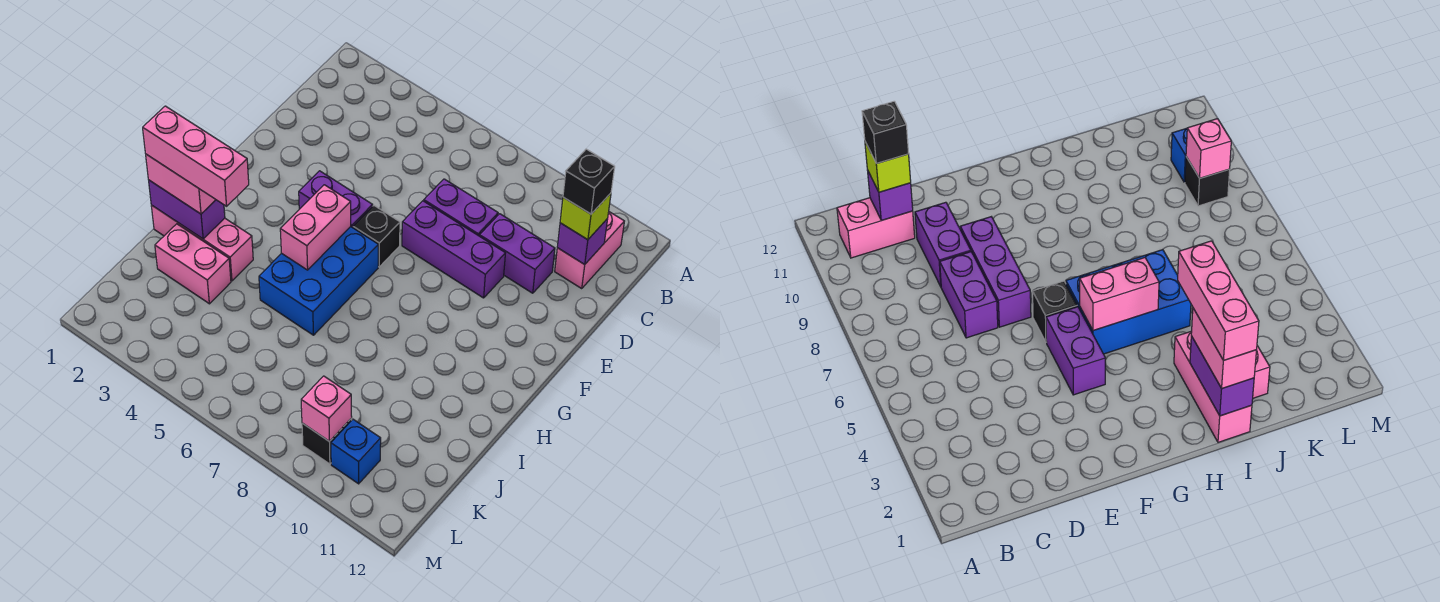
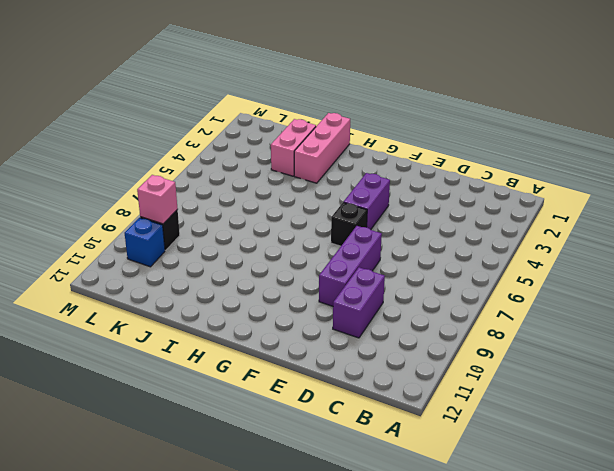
none -> pink 1x2 brick [555,212,624,288]
none -> purple 1x2 brick [424,179,498,236]
none -> blue 2x3 brick [259,227,378,335]

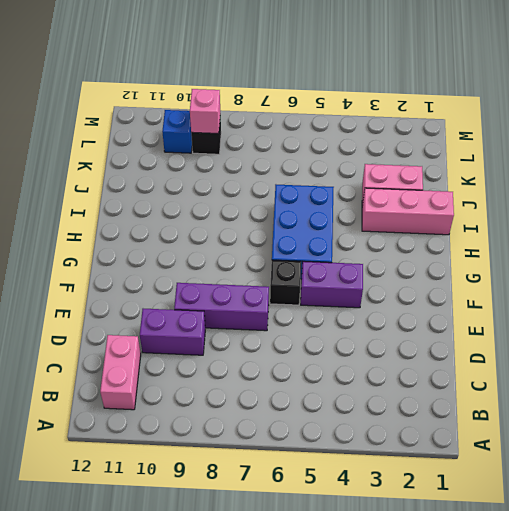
none -> purple 1x2 brick [424,179,498,236]
none -> purple 1x1 brick [557,219,608,265]
none -> pink 1x2 brick [280,185,351,270]

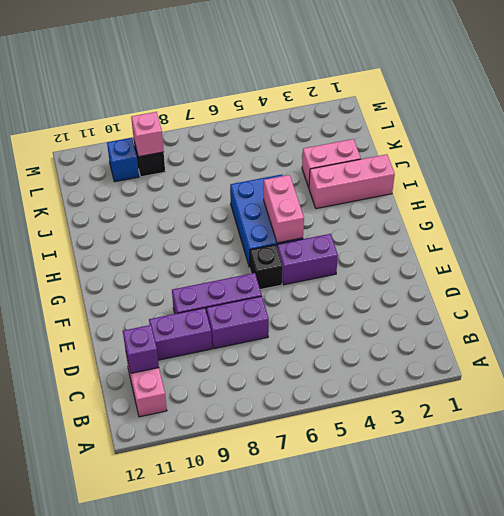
none -> purple 1x2 brick [149,180,225,239]
none -> lime 1x1 brick [560,193,611,240]
none -> pink 1x2 brick [146,154,216,214]

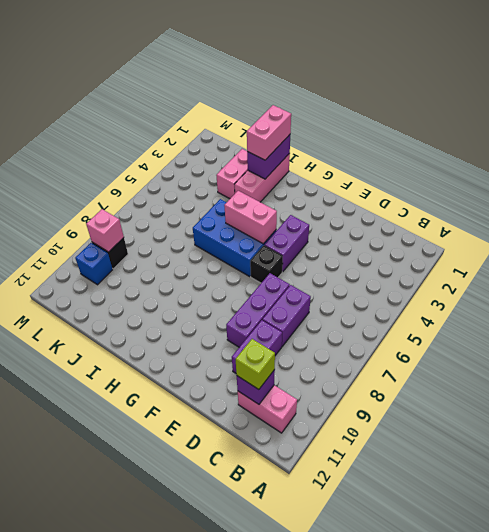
none -> black 1x1 brick [563,149,615,214]
none -> pink 1x3 brick [143,106,249,206]

